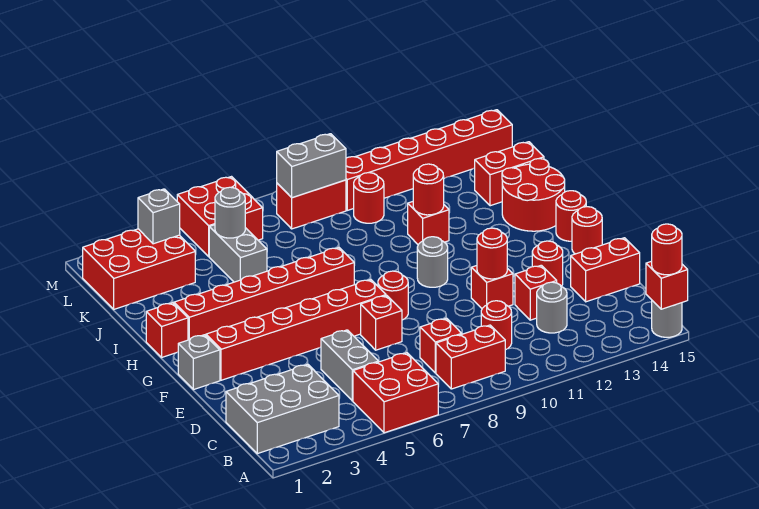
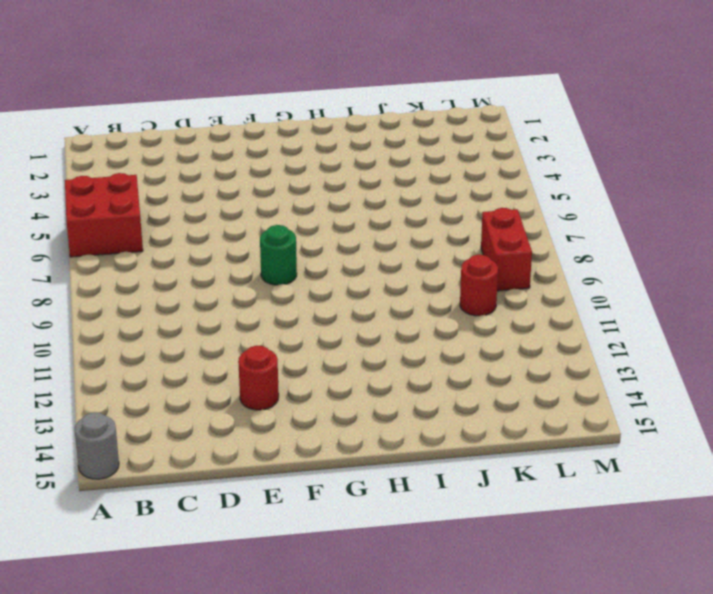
green 1x1 round brick [260,225,297,285] -> red 1x1 round brick [378,271,408,320]
none -> grey 2x3 brick [226,364,339,454]
none -> red 1x2 brick [436,325,505,389]
none -> grey 1x2 brick [321,330,379,401]
none -> red 1x1 brick [420,318,462,373]

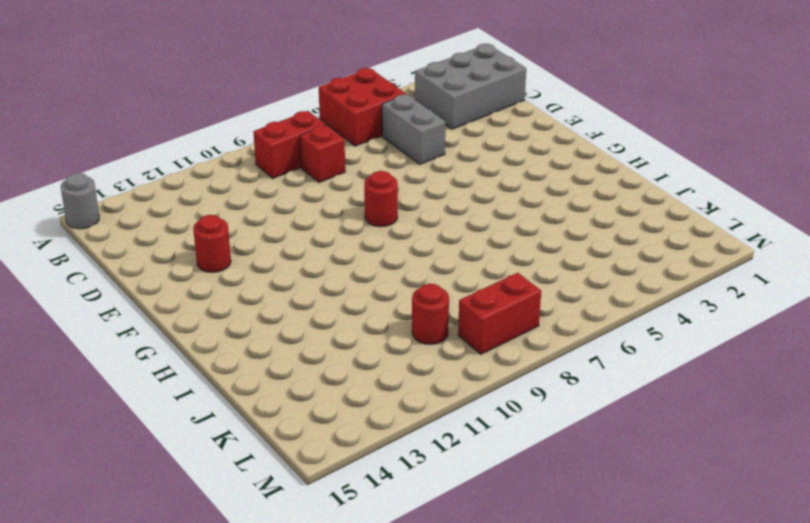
none -> red 1x1 round brick [481,301,512,350]
none -> grey 1x1 round brick [537,282,567,333]
none -> red 1x1 brick [515,265,557,320]
none -> red 1x2 brick [571,238,640,302]

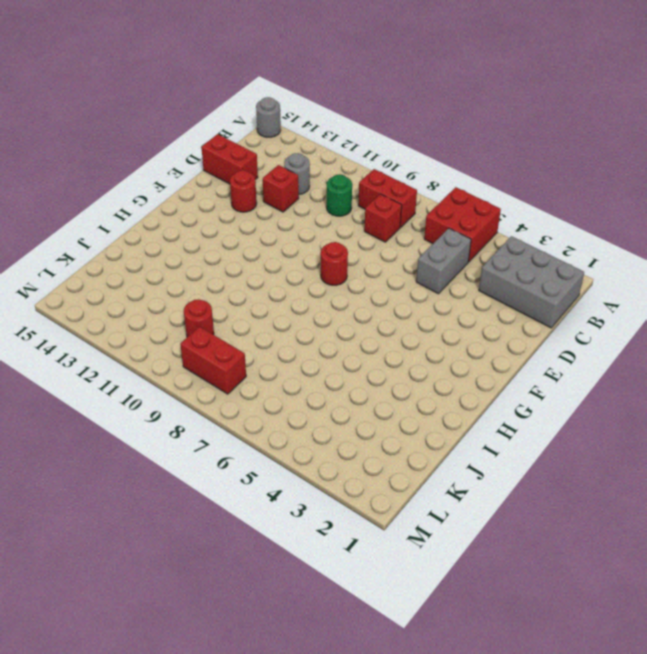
green 1x1 round brick [326,174,352,216] -> red 1x1 round brick [481,301,512,350]
none -> red 1x1 brick [361,296,402,350]
none -> red 1x1 brick [471,266,513,308]
none -> grey 1x1 brick [178,335,220,390]
none -> red 1x6 brick [206,280,386,380]

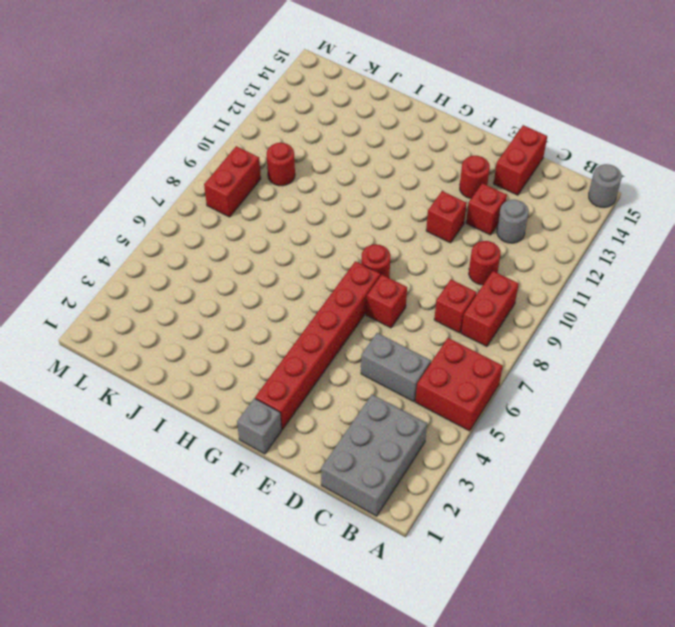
none -> red 1x1 round brick [572,207,602,254]
none -> grey 1x1 round brick [417,237,448,287]
none -> red 1x1 round brick [556,191,586,241]
none -> red 1x1 brick [146,303,188,357]

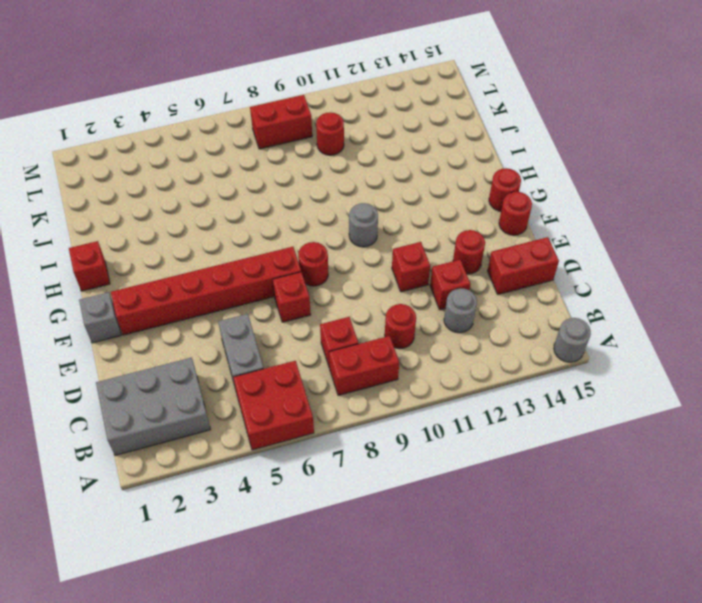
none -> red 1x6 brick [174,248,354,340]
none -> red 2x2 round brick [502,159,565,231]
none -> red 1x1 brick [408,202,449,244]
none -> grey 1x2 brick [209,225,267,282]

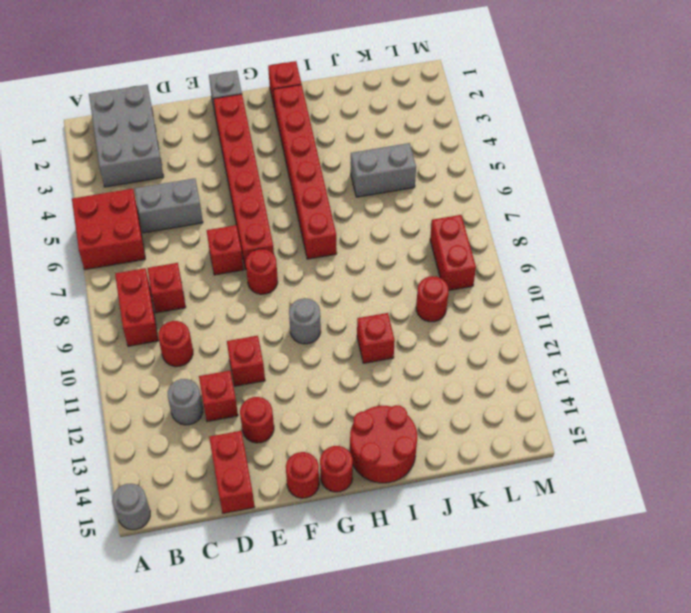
none -> red 1x2 brick [475,142,544,206]
none -> red 2x3 brick [83,229,195,309]
none -> red 2x2 brick [177,177,263,256]
none -> red 1x6 brick [346,110,512,210]

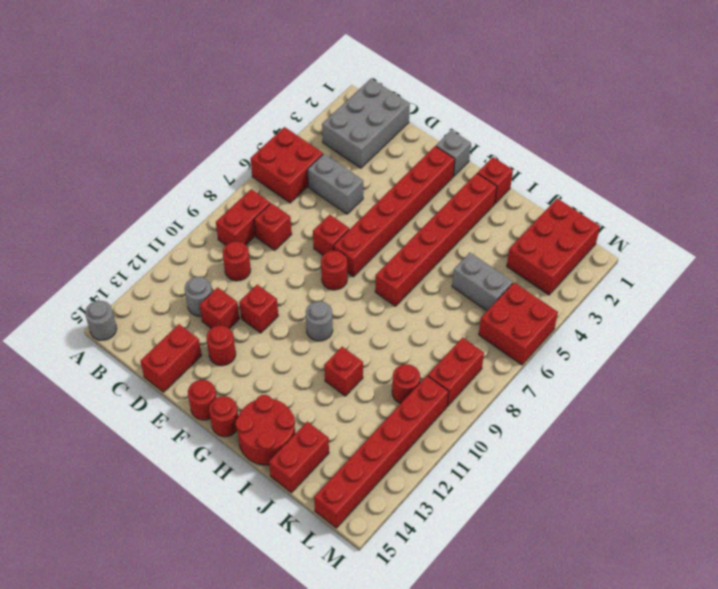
none -> red 1x1 brick [646,261,688,309]
none -> red 1x1 round brick [477,228,507,279]
none -> red 1x1 round brick [413,164,444,215]
none -> grey 1x1 round brick [215,187,245,238]

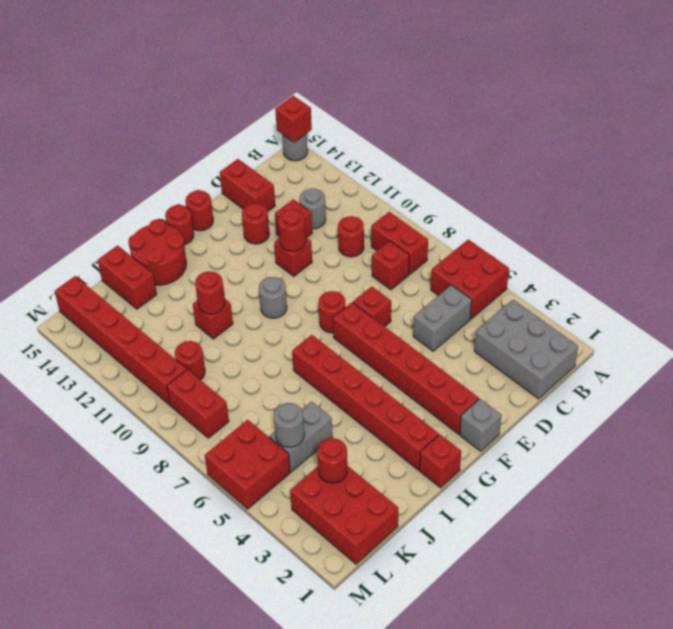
red 1x1 round brick [317,438,347,483] -> red 1x1 round brick moved to [652,224,682,275]
none -> grey 1x1 brick [138,189,180,244]
none -> grey 1x2 brick [277,134,346,198]

